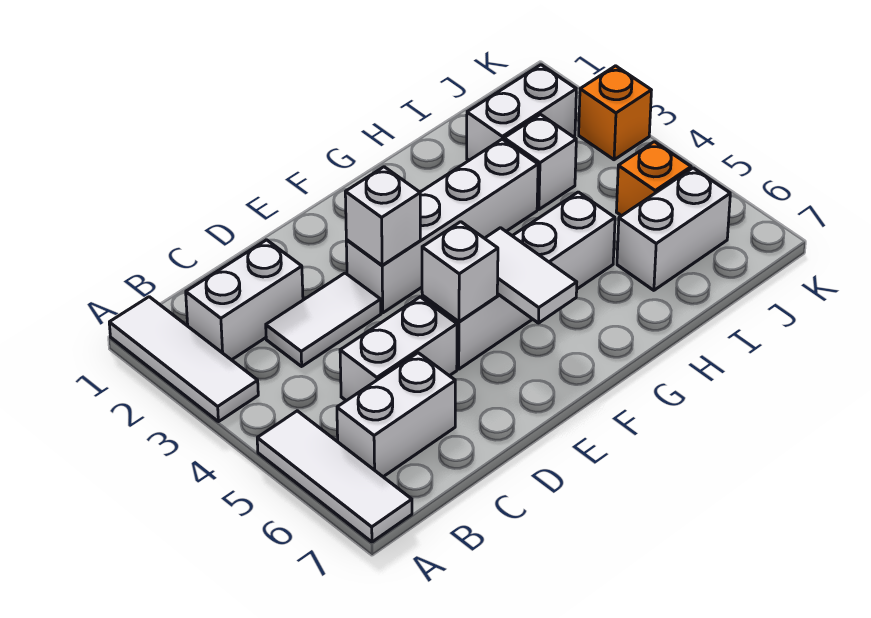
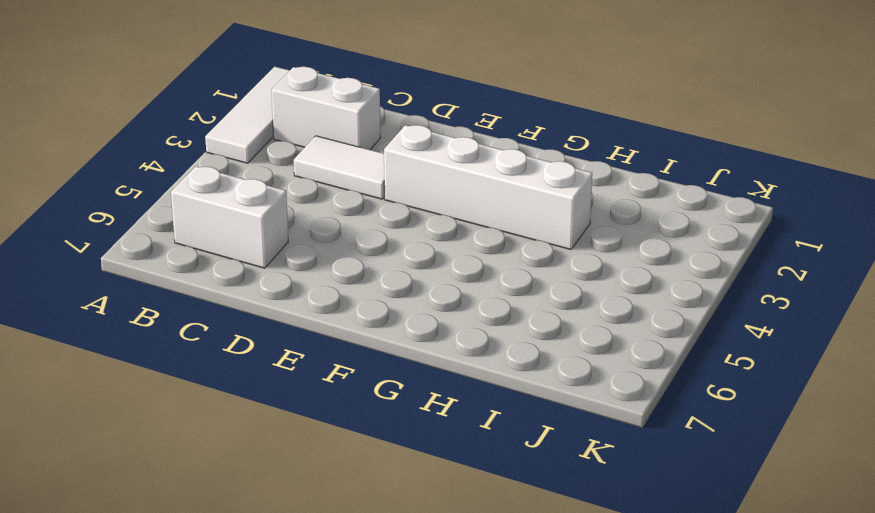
none -> white 1x3 tile [257,411,412,542]
none -> white 1x2 brick [340,297,457,401]
none -> white 1x4 brick [422,192,615,369]

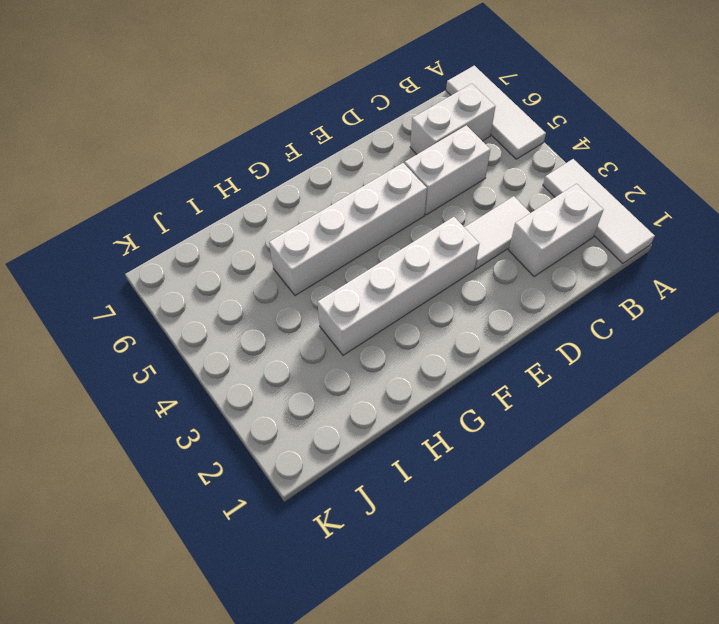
none -> white 1x2 brick [467,65,576,160]
none -> white 1x1 brick [504,115,576,209]
none -> white 1x2 brick [617,168,730,290]

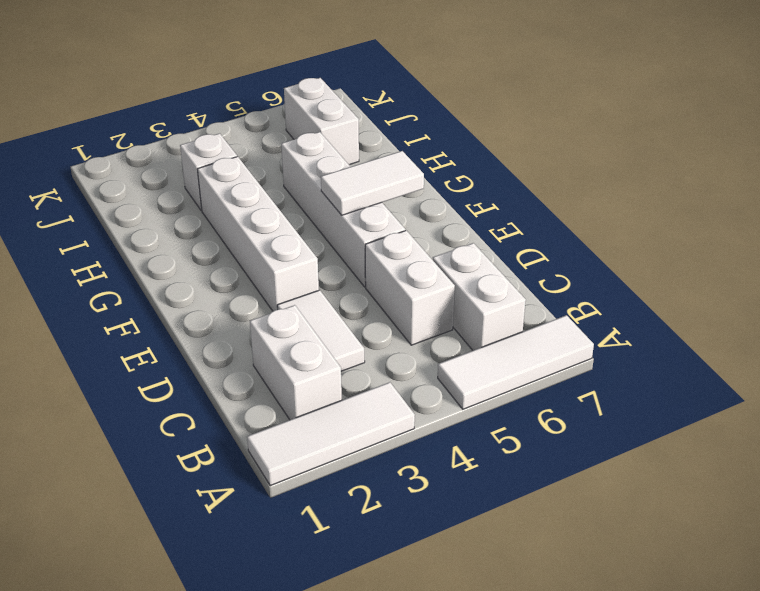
none -> white 1x2 brick [467,65,576,160]
none -> orange 1x1 brick [616,142,691,216]
none -> orange 1x1 brick [579,66,651,160]

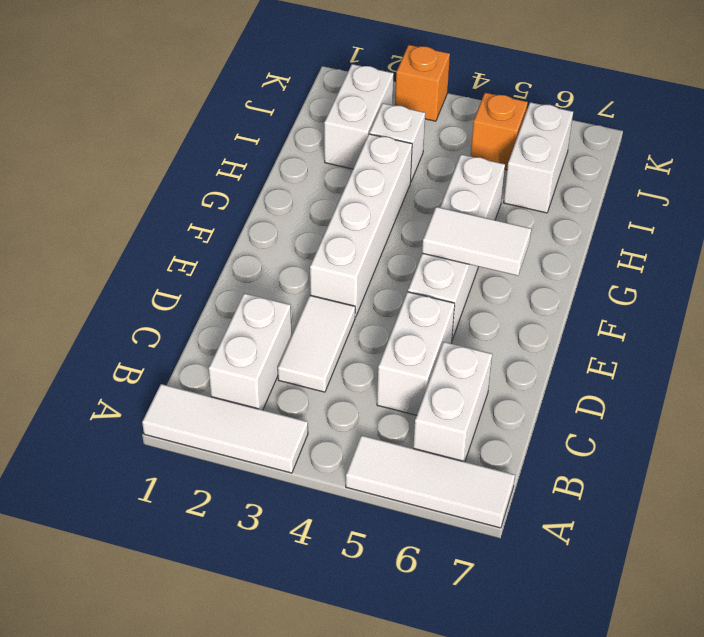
none -> white 1x1 brick [345,167,420,265]
none -> white 1x1 brick [422,222,498,322]

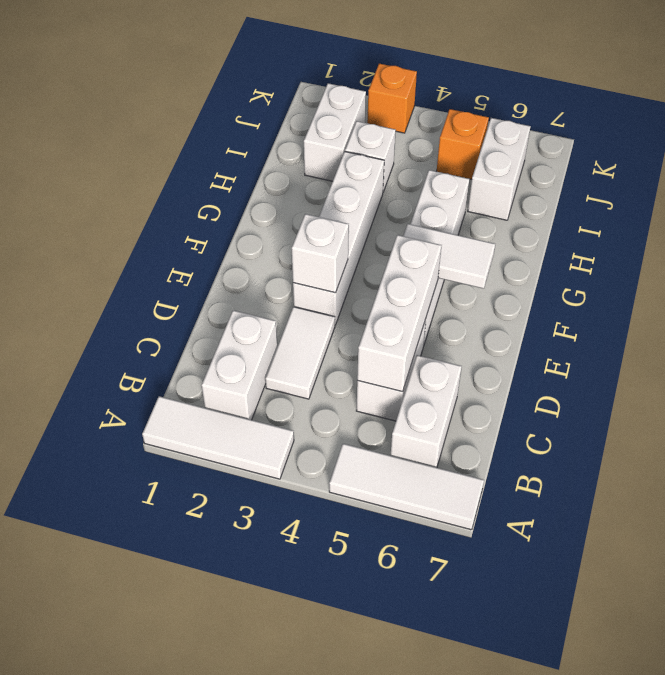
white 1x3 brick [357,235,442,392] -> white 1x1 brick [422,222,498,322]

